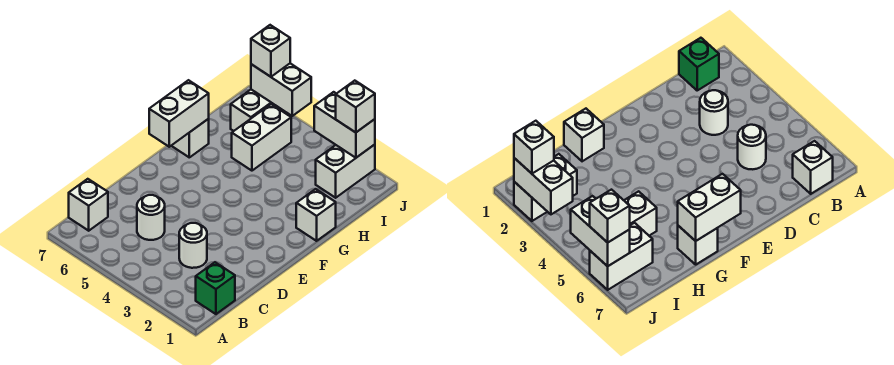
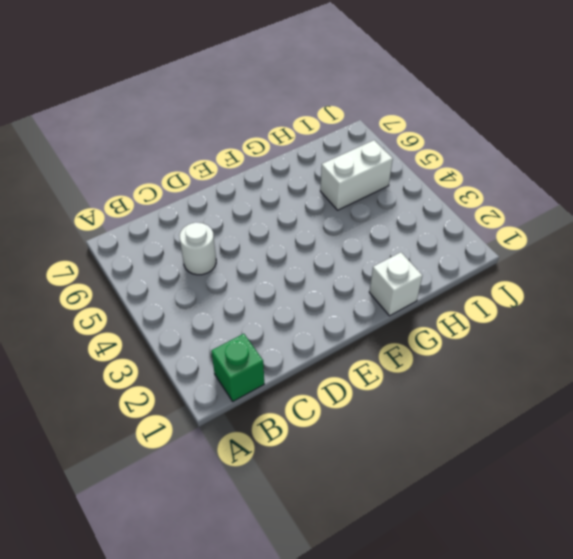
none -> white 1x1 brick [69,179,108,231]
none -> white 1x1 round brick [179,223,207,268]
none -> white 1x1 brick [171,119,209,157]

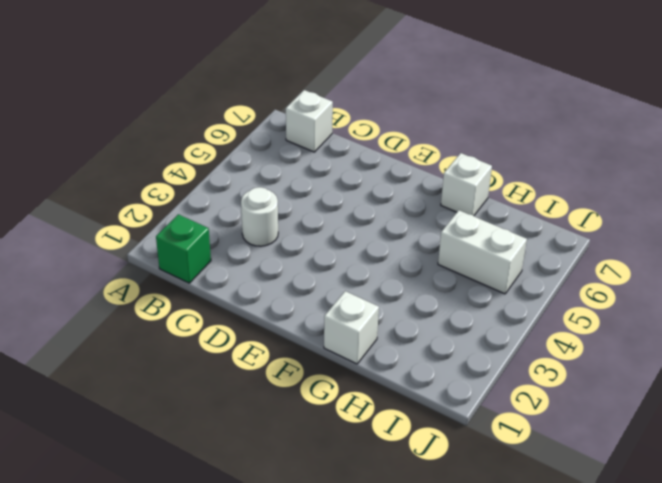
none -> white 1x1 round brick [137,195,165,240]
none -> white 1x2 brick [316,145,375,198]
none -> white 1x2 brick [231,90,289,131]

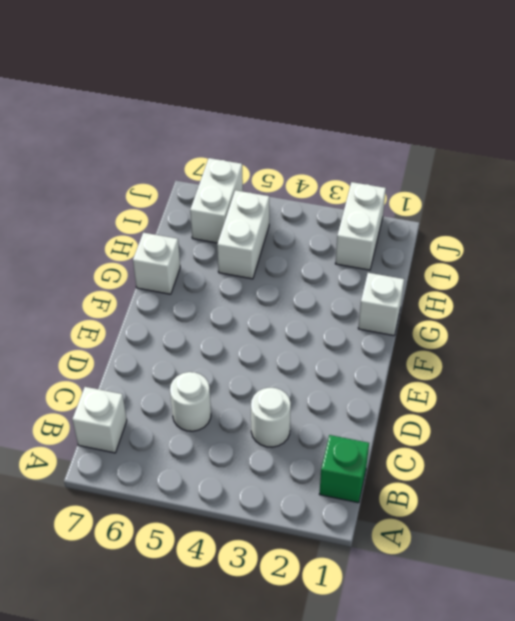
none -> white 1x2 brick [149,80,209,147]
none -> white 1x2 brick [314,92,375,158]
none -> white 1x2 brick [251,63,311,116]

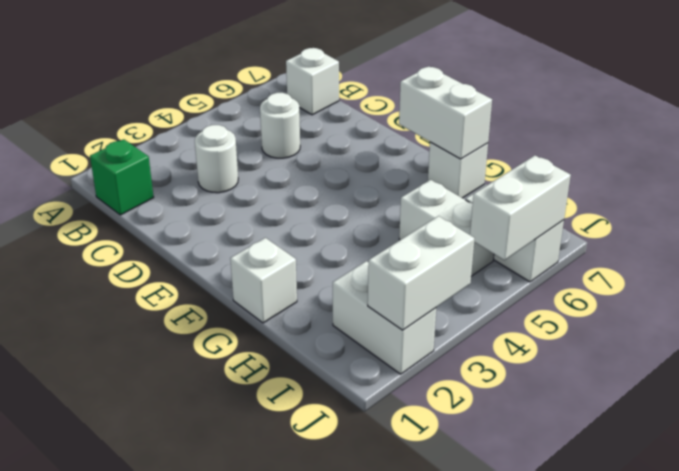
none -> white 1x1 brick [336,81,375,133]
none -> white 1x1 brick [251,25,290,77]

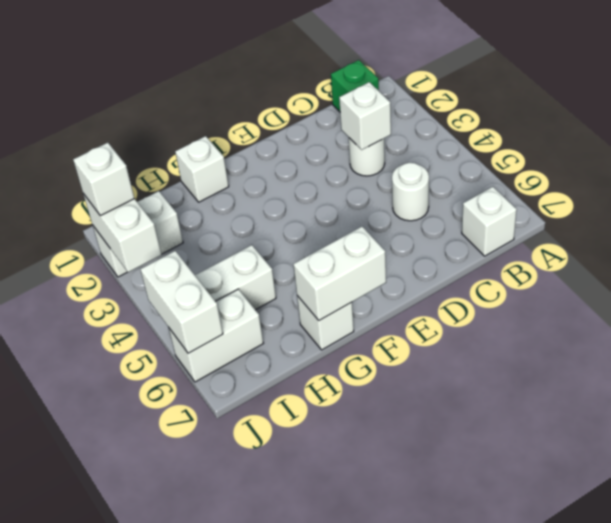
white 1x1 brick [339,82,391,150] -> white 1x1 brick moved to [251,25,290,77]

